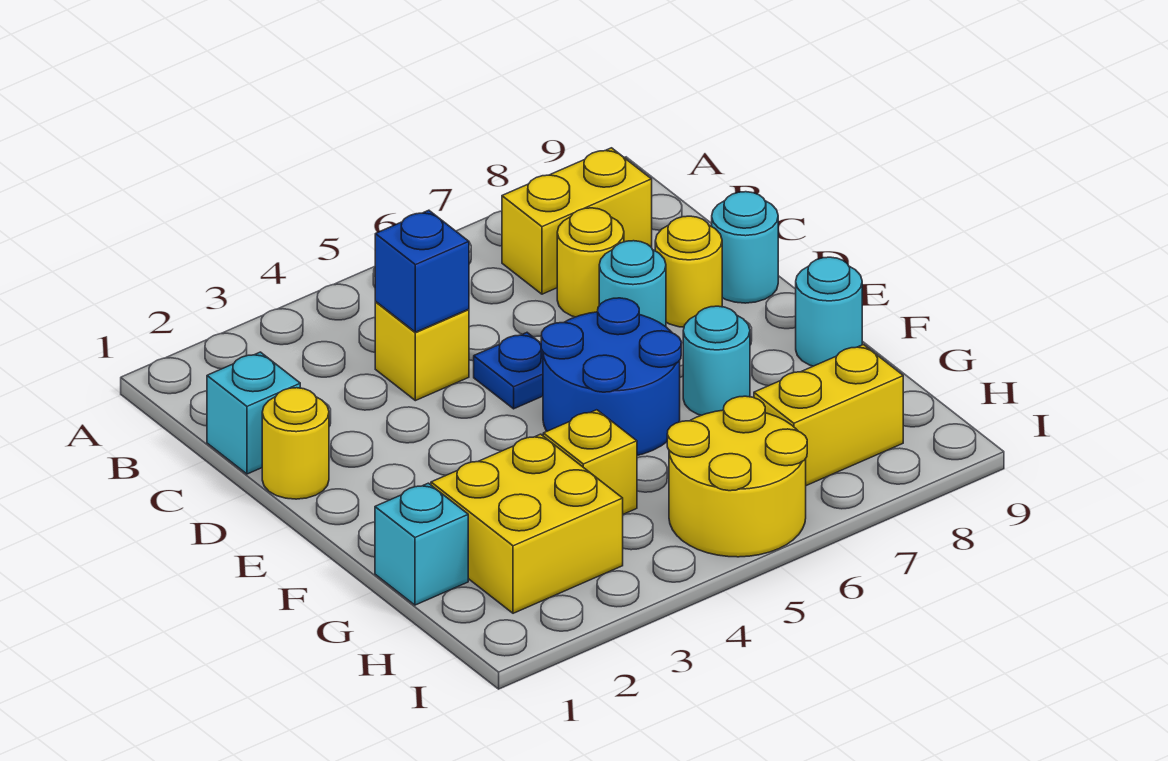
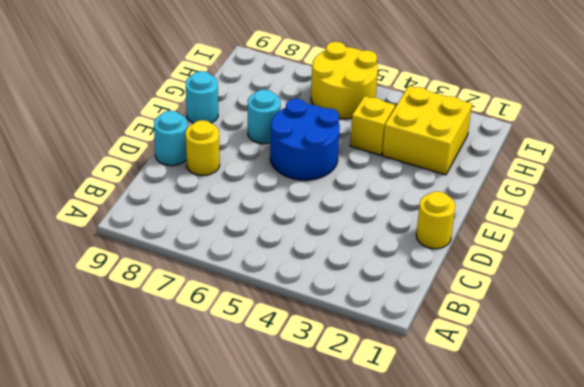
none -> yellow 1x2 brick [502,148,652,294]
none -> cyan 1x1 brick [207,352,300,474]
none -> yellow 1x1 brick [375,302,469,401]

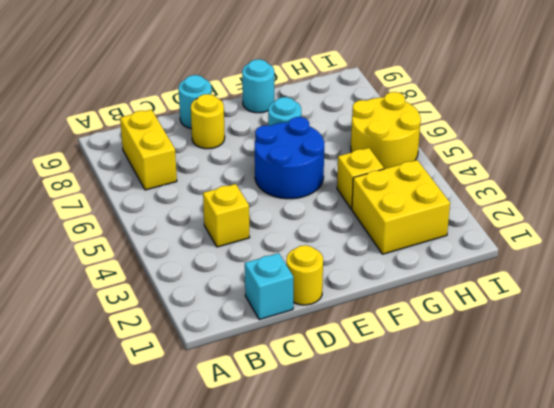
none -> yellow 1x1 round brick [557,208,624,317]
none -> blue 1x1 plate [474,333,543,409]
none -> cyan 1x1 round brick [599,241,666,327]

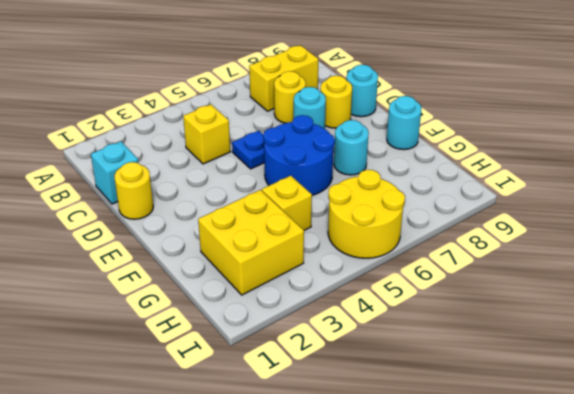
none -> cyan 1x1 brick [375,483,468,605]
none -> yellow 1x2 brick [754,345,903,486]
none -> blue 1x1 brick [375,210,469,332]

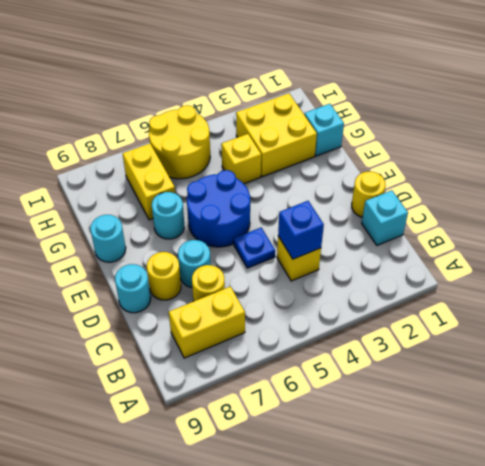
yellow 1x2 brick [123,143,175,220] -> yellow 1x2 brick turned to [754,345,903,486]

